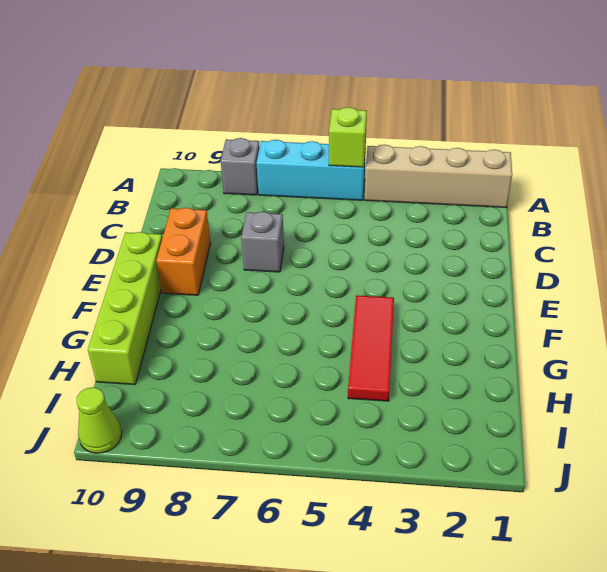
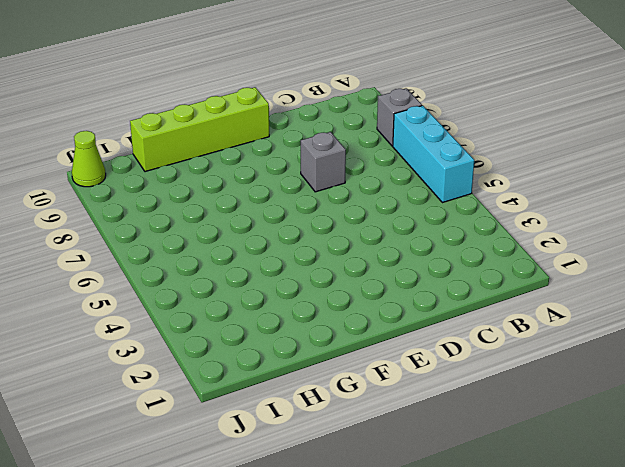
none -> tan 1x4 brick [365,145,512,208]
none -> orange 1x2 brick [156,208,211,295]

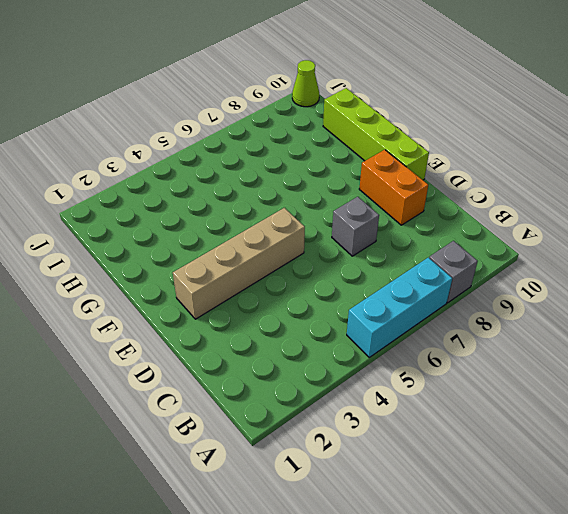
tan 1x4 brick [173,208,305,319] -> tan 1x4 brick moved to [365,145,512,208]
none -> red 1x3 tile [348,295,394,401]
none -> lime 1x1 brick [329,107,367,167]

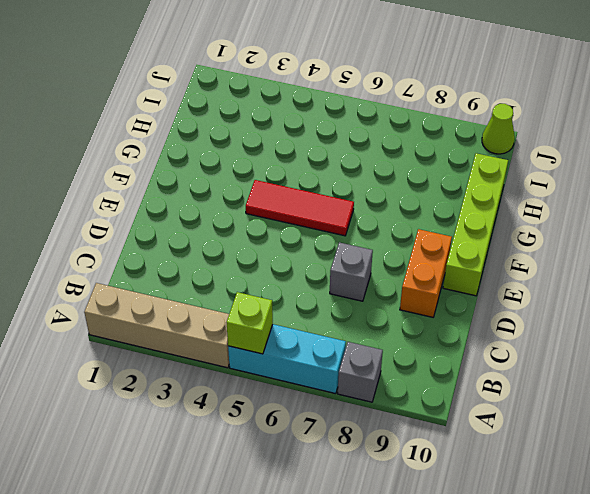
red 1x3 tile [246,180,354,236] -> red 1x3 tile turned to [348,295,394,401]

